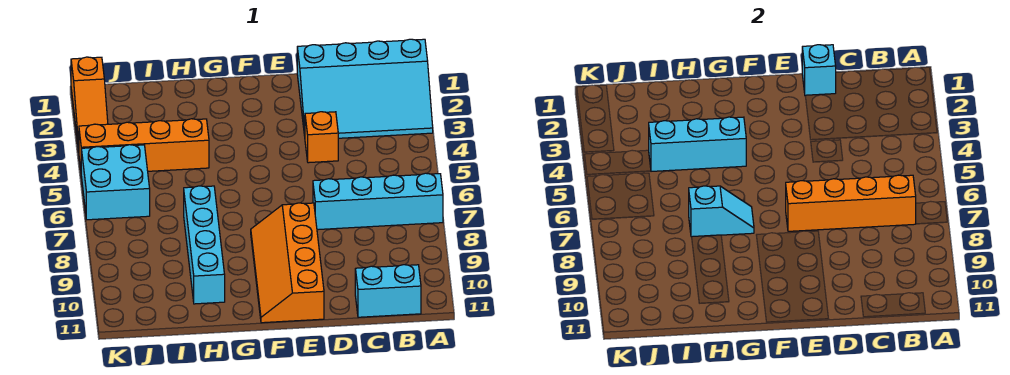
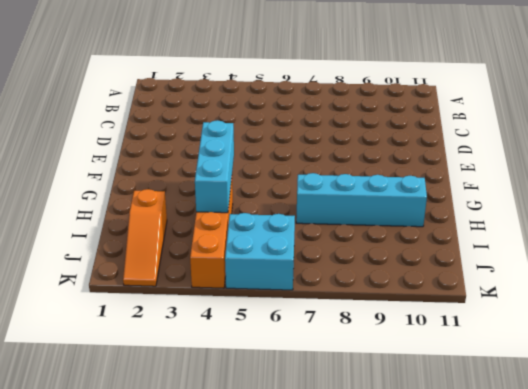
orange 1x3 slope [123,189,167,286] -> orange 1x3 slope turned to [71,57,108,150]
none -> cyan 3x4 slope [297,39,433,138]
none -> cyan 1x4 brick [313,173,443,230]
none -> cyan 1x2 brick [355,265,421,317]

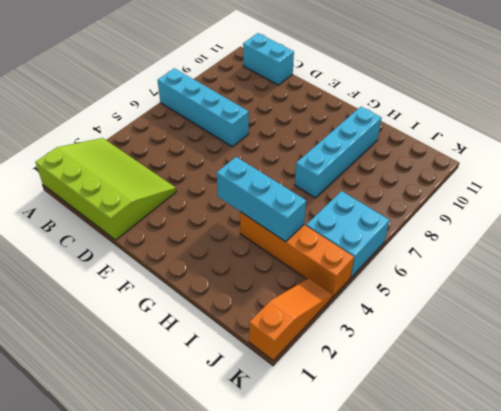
lime 3x4 slope [35,138,176,240] -> cyan 3x4 slope [297,39,433,138]
none -> orange 1x1 brick [305,112,338,163]
none -> orange 2x4 slope [251,203,324,323]
none -> orange 1x4 brick [786,175,916,231]

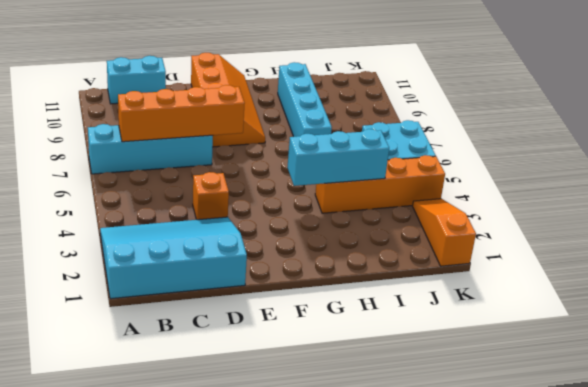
none -> cyan 1x1 brick [802,45,836,95]
none -> cyan 1x2 slope [689,186,754,237]

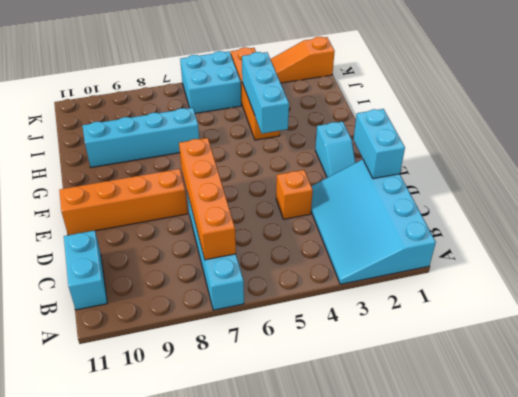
cyan 1x2 brick [353,109,405,179] -> cyan 1x1 brick [802,45,836,95]
cyan 1x2 slope [315,121,356,178] -> cyan 1x2 slope moved to [689,186,754,237]

